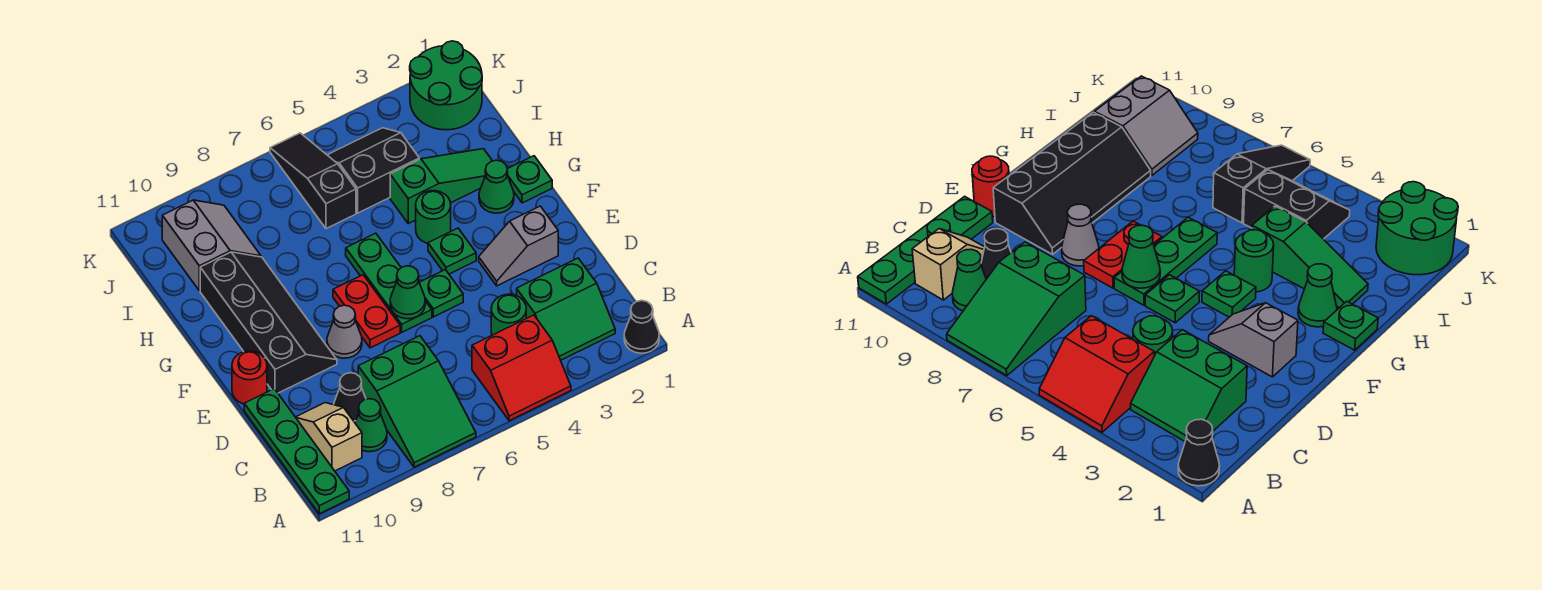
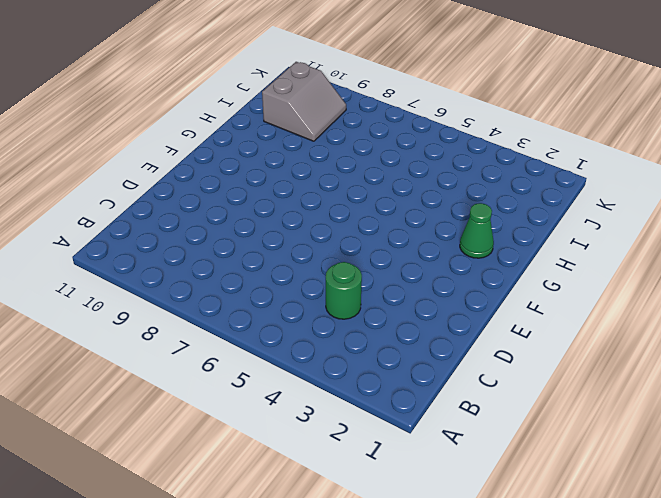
none -> black 1x1 cone [624,300,659,353]
none -> red 2x2 slope [472,315,571,421]
none -> green 2x3 slope [358,336,476,467]

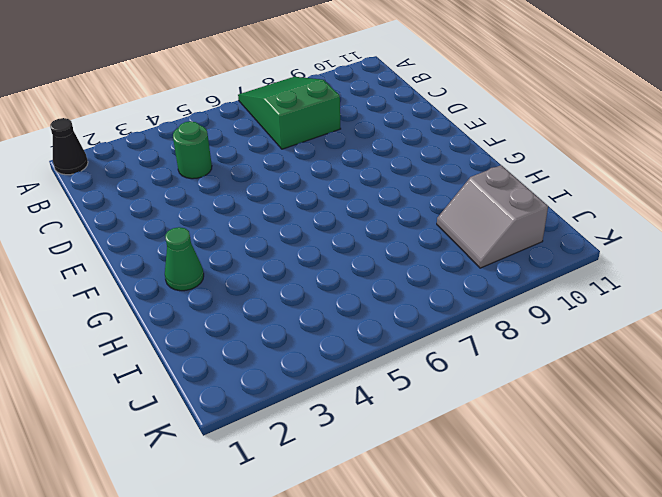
none -> red 2x2 slope [472,315,571,421]
none -> green 1x4 plate [244,389,349,514]
none -> green 2x2 slope [517,258,615,360]

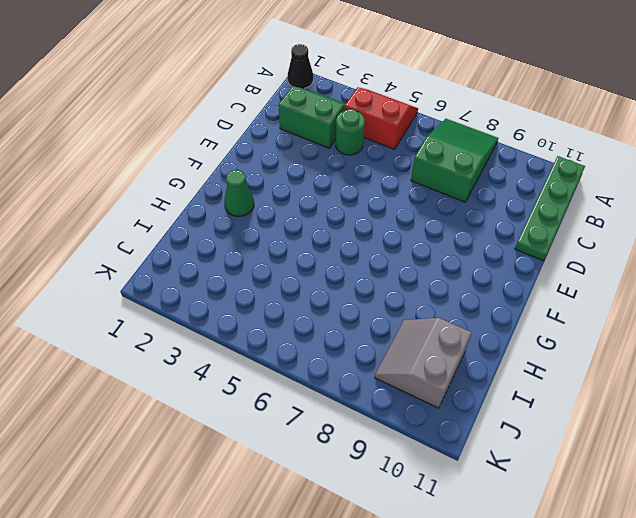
none -> green 1x1 cone [355,399,387,452]
none -> tan 1x2 slope [296,403,362,471]
none -> black 1x1 cone [334,373,366,422]

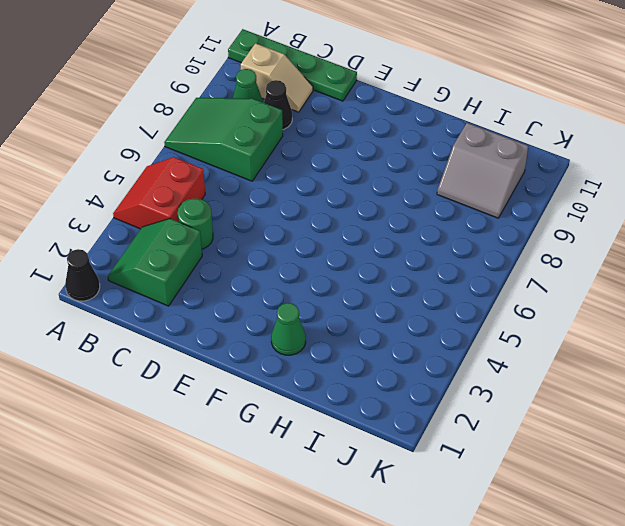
none -> grey 1x2 slope [479,206,558,286]
none -> green 1x1 plate [419,270,463,317]
none -> green 1x3 plate [346,233,432,332]

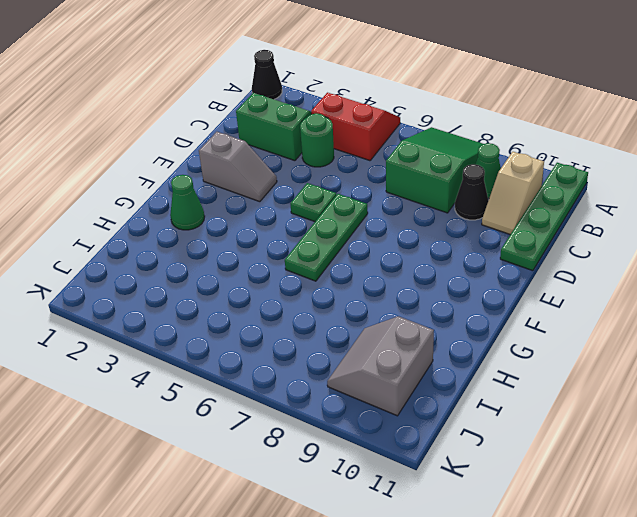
none -> red 1x2 plate [333,275,400,348]
none -> grey 1x1 cone [327,305,362,358]
none -> black 2x4 slope [200,252,337,393]

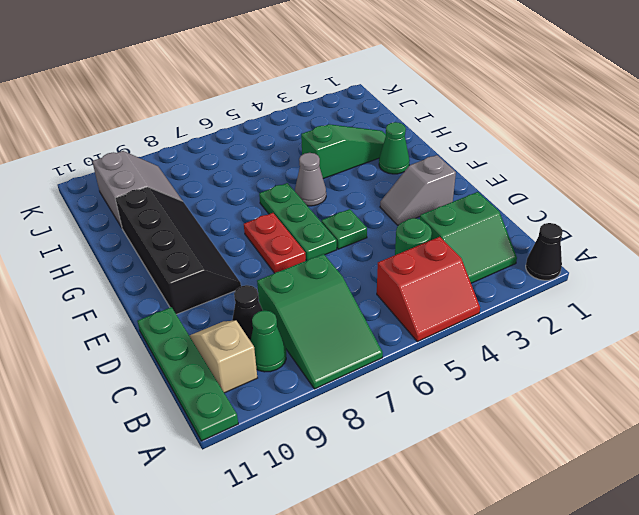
grey 1x1 cone [295,153,326,206] -> grey 1x1 cone moved to [327,305,362,358]
none -> red 1x1 round brick [232,351,267,404]
none -> green 1x1 plate [428,228,476,274]
none -> green 1x1 plate [507,156,552,203]

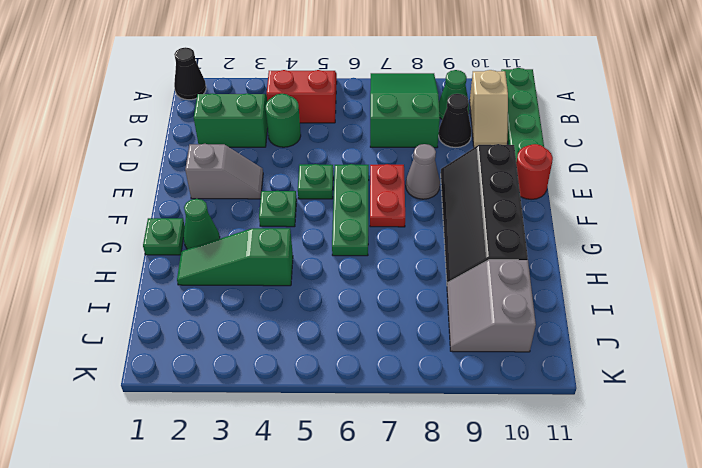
none -> green 1x1 round brick [416,191,451,243]
none -> black 2x2 slope [328,128,419,213]
none -> black 1x3 slope [270,133,356,229]

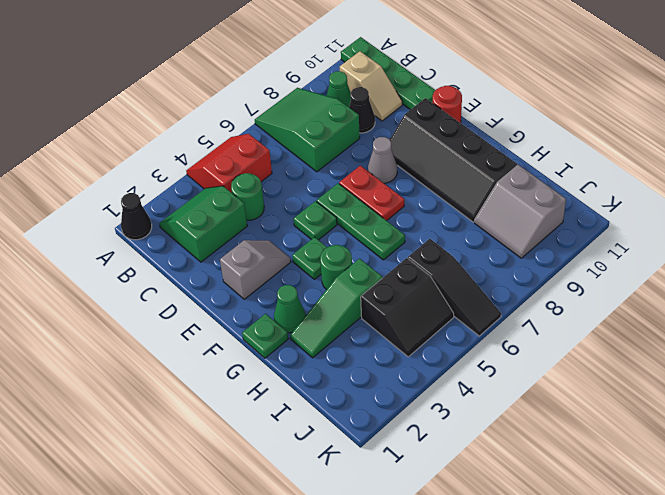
none -> green 2x2 round brick [410,41,482,130]
none -> green 1x1 cone [390,266,425,319]

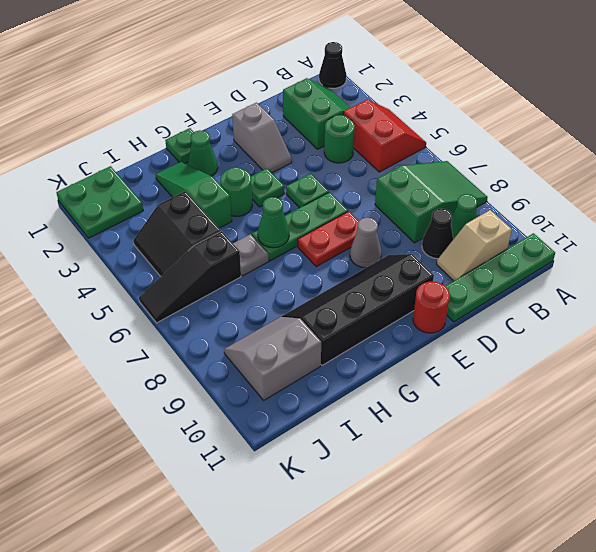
green 1x1 cone [258,197,289,248] -> green 1x1 cone moved to [390,266,425,319]
grey 1x1 plate [233,234,269,276] -> none
green 2x2 plate [56,166,143,238] -> green 2x2 round brick [410,41,482,130]

